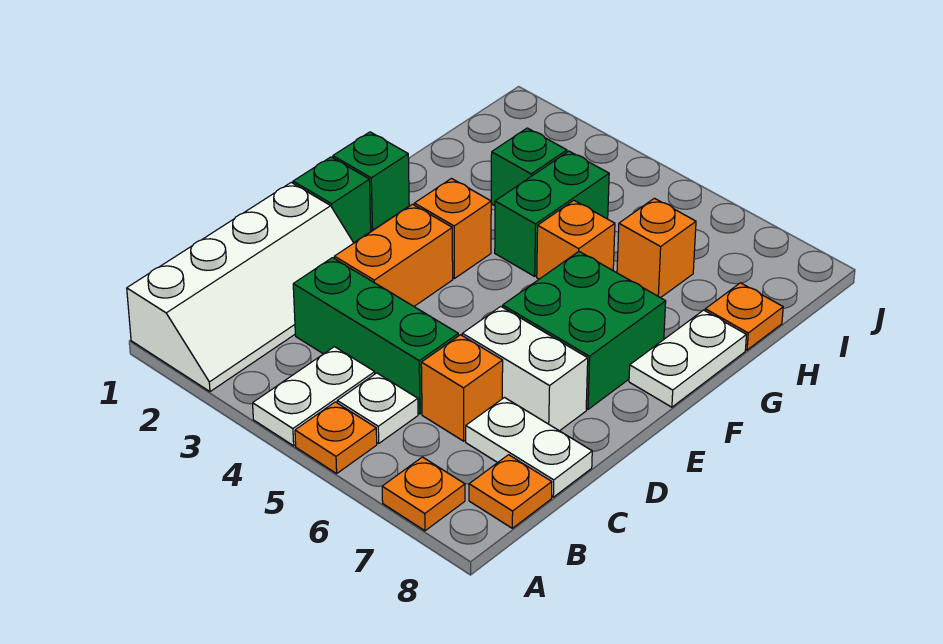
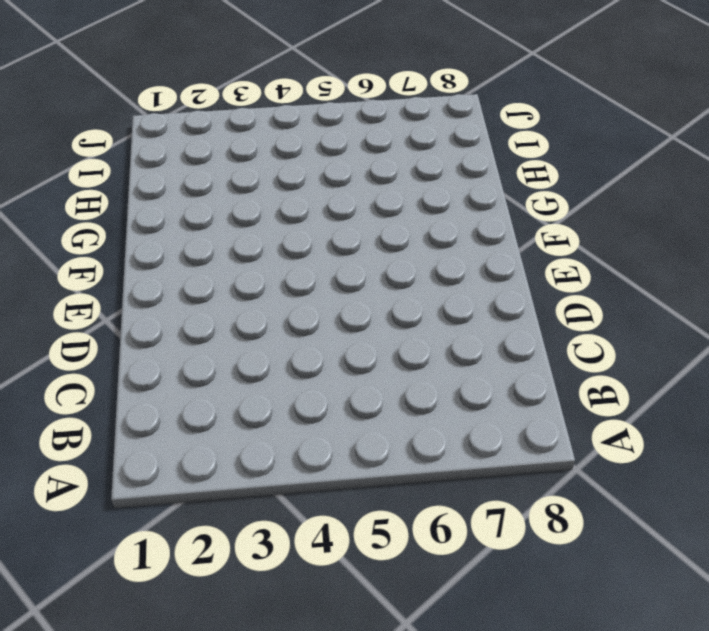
none -> white 2x4 slope [127,182,354,392]
none -> white 1x2 plate [253,347,375,446]
none -> orange 1x1 plate [295,402,377,473]

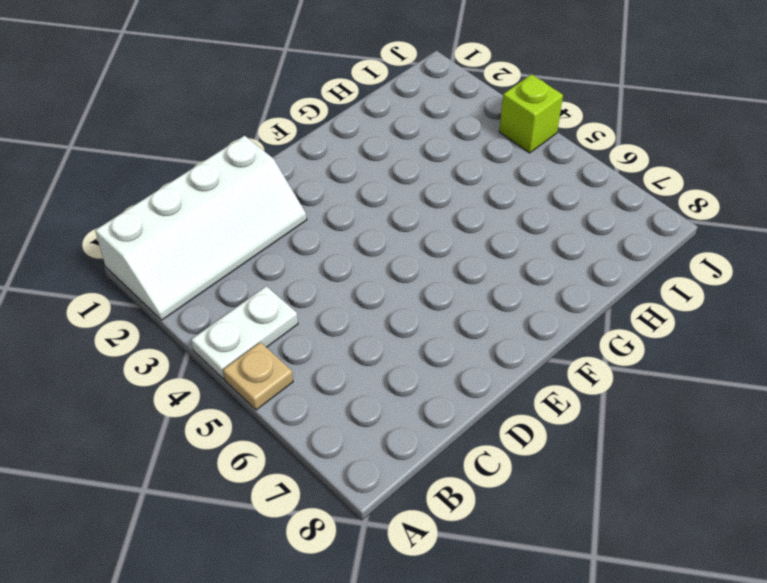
tan 1x1 plate [223,342,293,410] -> orange 1x1 plate [295,402,377,473]
lime 1x1 brick [499,74,563,153] -> none
none -> orange 1x1 plate [382,457,465,531]
none -> white 1x1 plate [337,373,418,443]
none -> orange 1x1 plate [469,455,552,528]

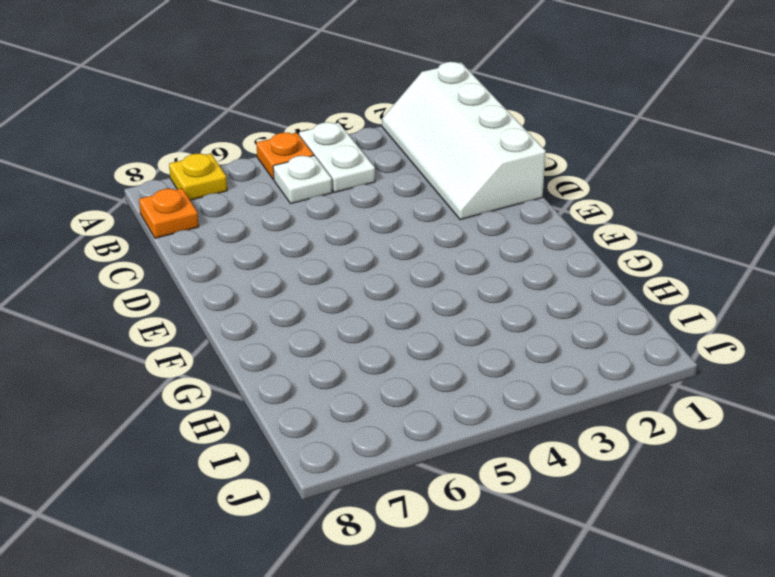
yellow 1x1 plate [169,153,227,200] -> orange 1x1 plate [382,457,465,531]
none -> green 1x3 brick [293,258,458,414]
none -> orange 1x1 brick [421,335,503,441]
none -> white 1x2 plate [466,398,592,497]

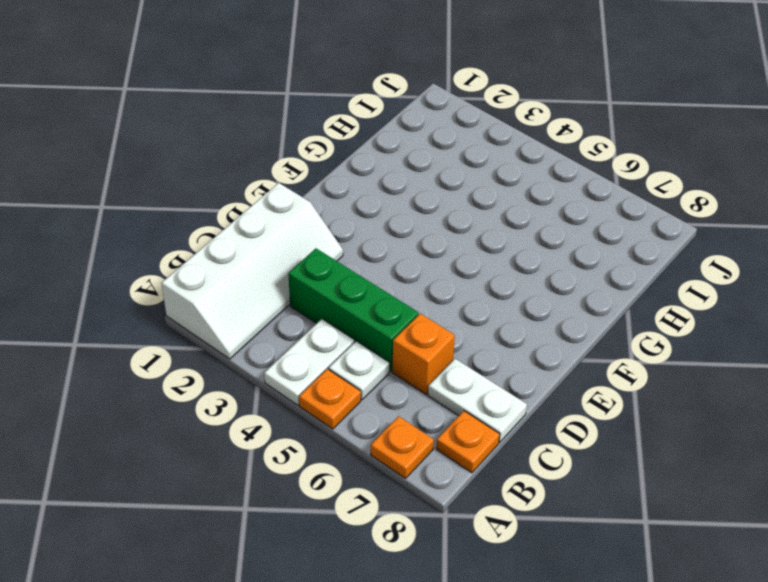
none -> orange 1x2 brick [334,204,453,306]
none -> white 1x2 brick [462,307,588,431]
none -> green 1x1 brick [293,157,371,243]

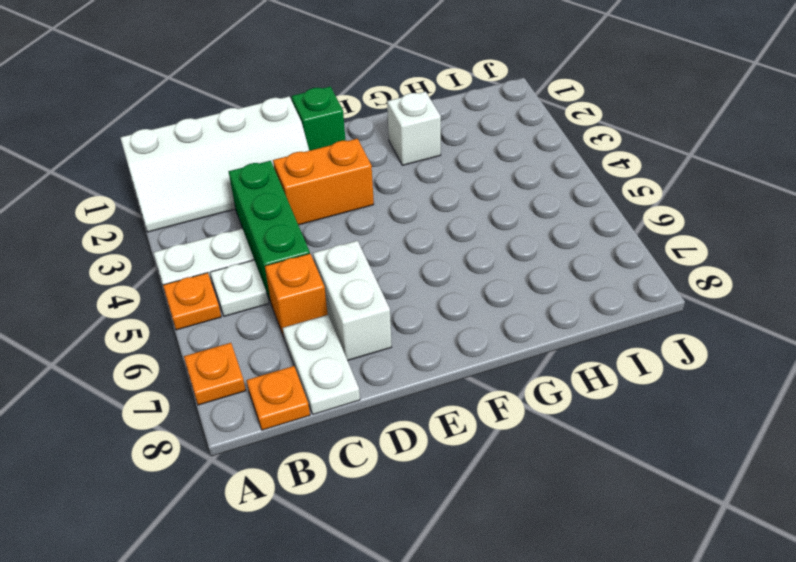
white 1x1 brick [387,92,441,165] -> none
none -> green 2x2 brick [503,252,666,409]
none -> green 1x1 brick [333,132,409,230]
none -> orange 1x1 brick [414,179,491,279]

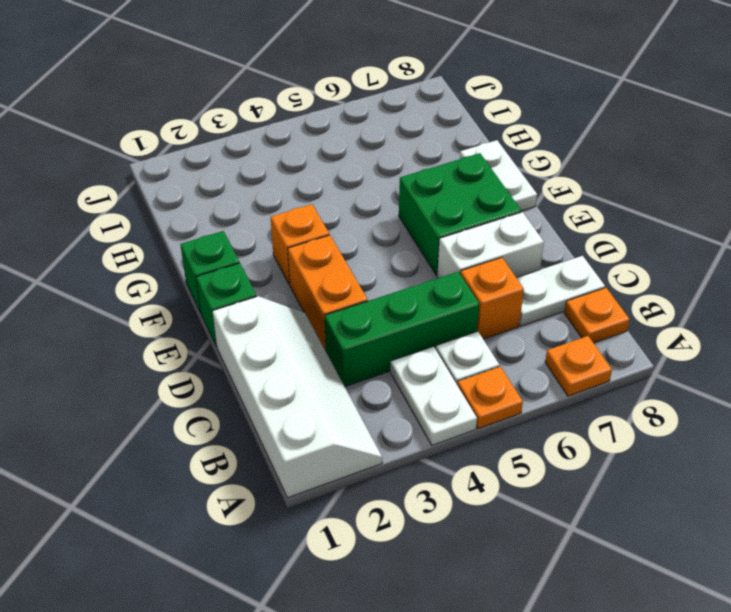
none -> green 1x2 brick [495,151,609,276]
none -> orange 1x1 brick [537,200,615,279]
none -> green 1x1 brick [491,128,567,206]

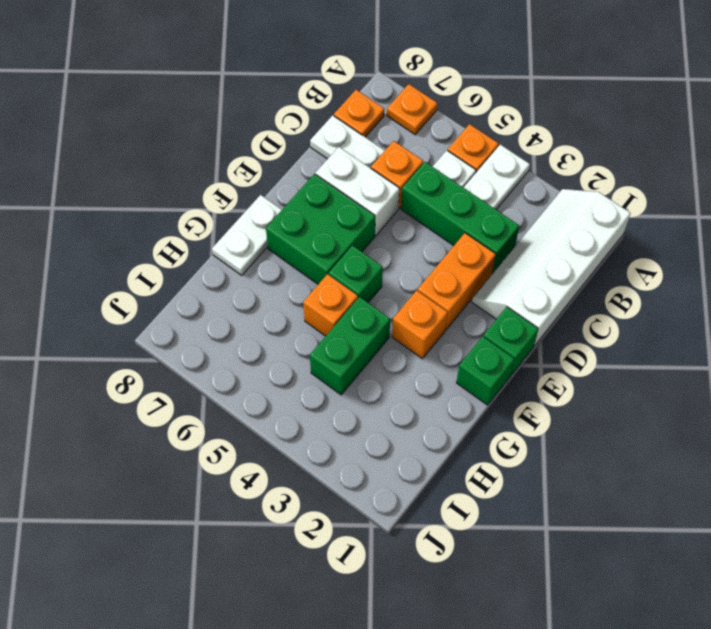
green 1x1 brick [329,245,383,303] -> green 1x1 brick moved to [491,128,567,206]
none -> orange 1x1 brick [617,198,696,298]
none -> orange 1x1 plate [705,283,783,350]

